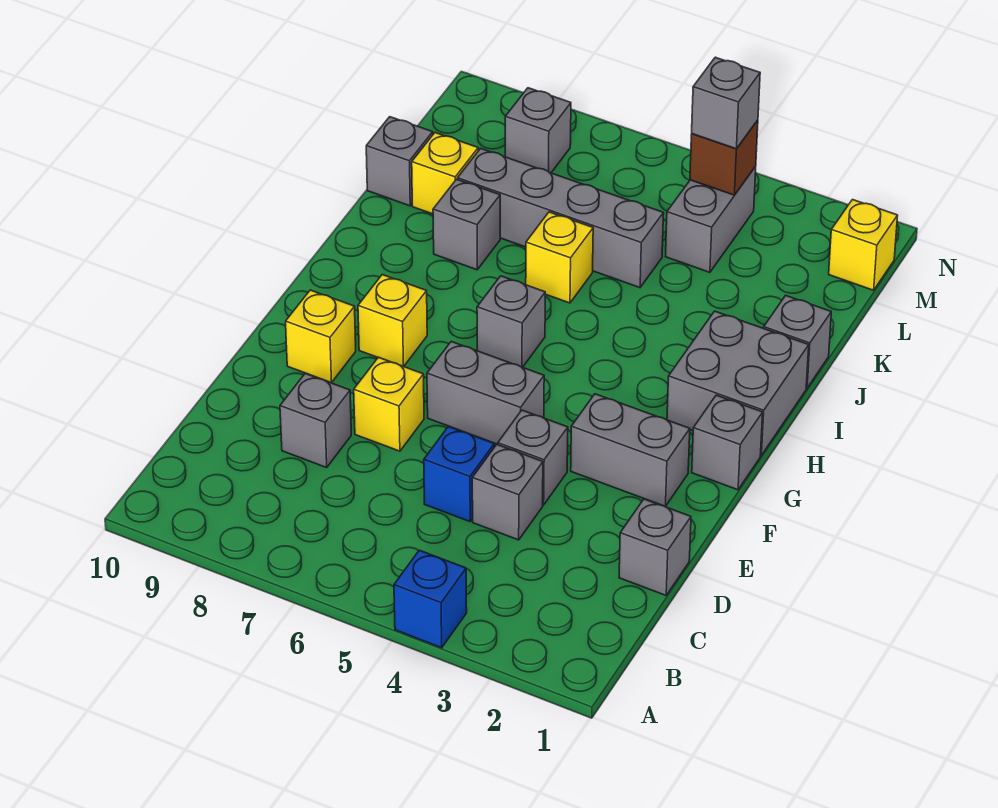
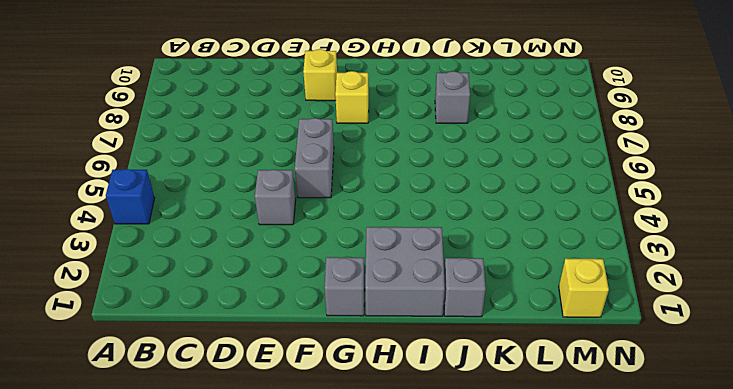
none -> grey 1x1 brick [619,499,691,595]
none -> grey 1x1 brick [472,444,543,540]
none -> blue 1x1 brick [424,427,494,522]

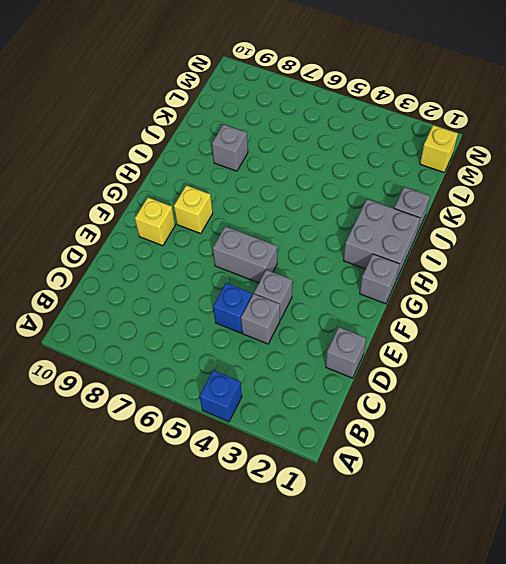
none -> grey 1x1 brick [280,374,351,468]
none -> yellow 1x1 brick [354,357,424,451]
none -> grey 1x2 brick [571,394,690,506]

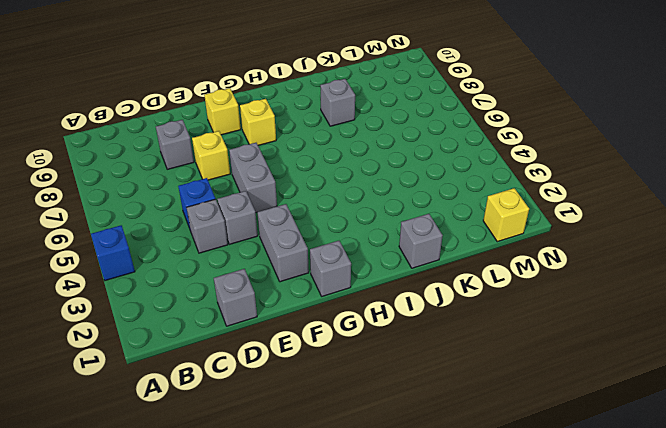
none -> grey 2x2 brick [667,311,809,455]
none -> grey 1x1 brick [477,276,545,367]
none -> yellow 1x1 brick [526,212,593,303]

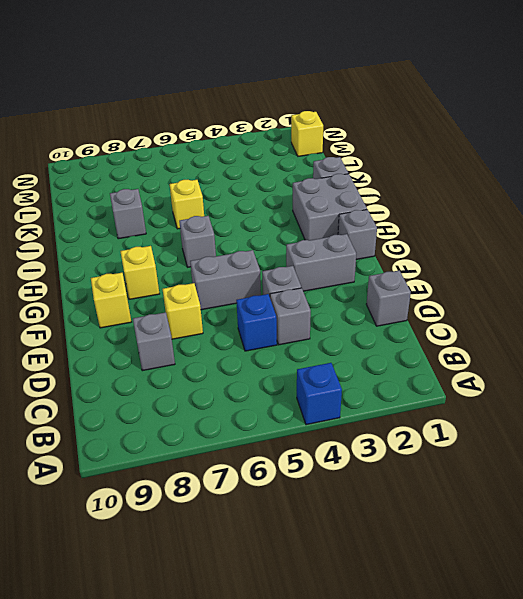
none -> grey 1x4 brick [458,148,664,288]
none -> yellow 1x1 brick [412,133,478,214]
none -> grey 1x1 brick [366,117,433,206]

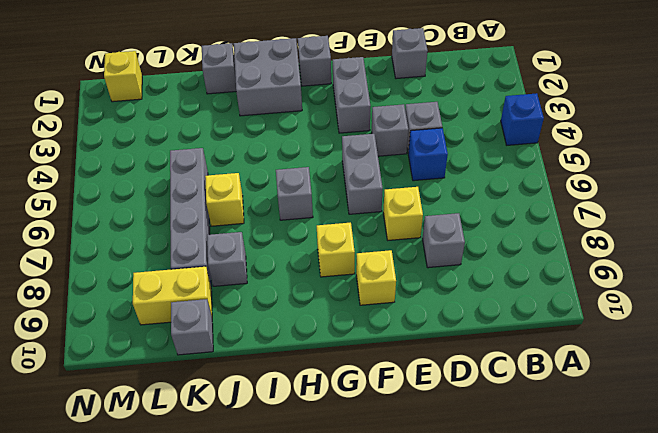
yellow 1x2 brick [133,266,212,325] -> yellow 1x1 brick [412,133,478,214]
none -> grey 1x2 brick [666,167,756,272]
none -> grey 1x1 brick [505,88,571,173]
none -> brown 1x1 brick [690,120,758,195]

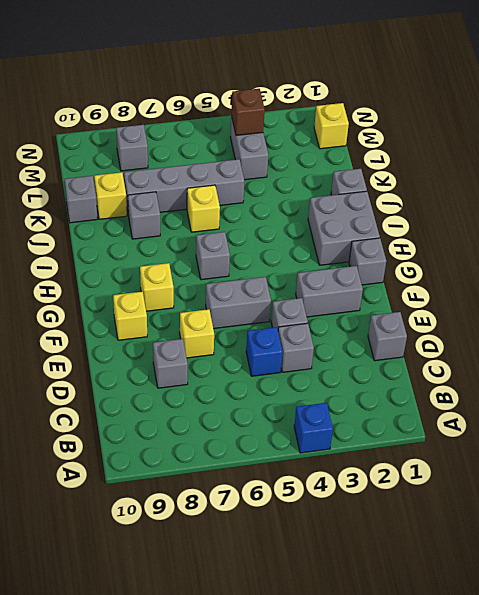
none -> grey 1x1 brick [692,57,760,149]

